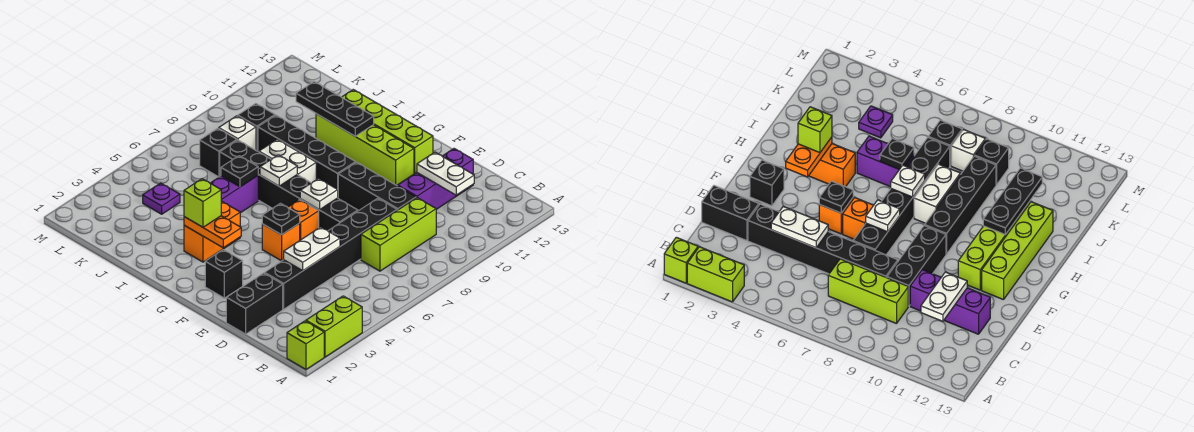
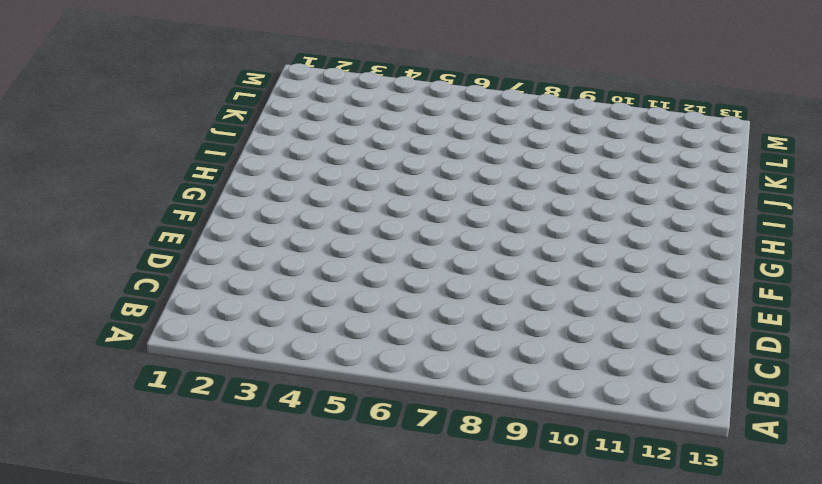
none -> lime 1x1 brick [287,321,324,369]
none -> lime 1x2 brick [306,296,362,357]
none -> lime 1x3 brick [361,198,436,271]
none -> black 1x2 brick [226,273,283,334]

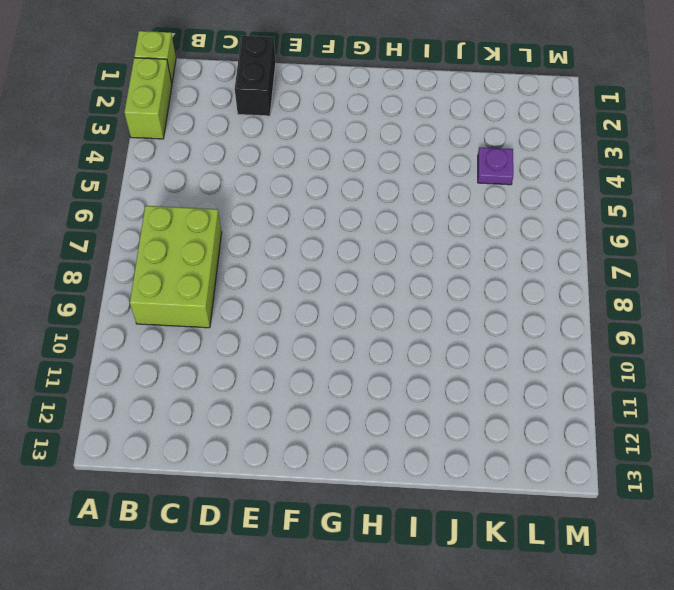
lime 2x3 brick [130,206,222,328] -> lime 1x3 brick [361,198,436,271]
none -> black 1x6 brick [265,198,397,309]
none -> black 1x3 brick [338,162,416,211]
none -> purple 1x3 brick [398,149,473,209]
none -> black 1x6 brick [220,140,358,231]

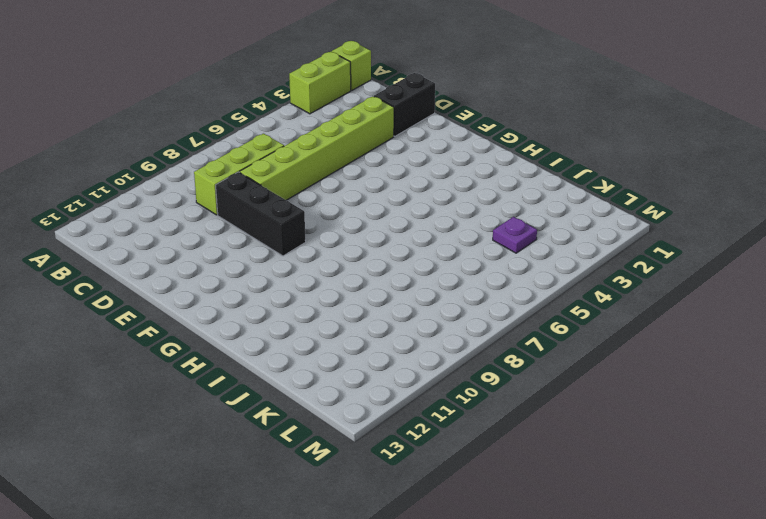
lime 1x6 brick [240,96,394,200] -> black 1x6 brick [265,198,397,309]
none -> purple 1x3 brick [398,149,473,209]
none -> black 1x6 brick [220,140,358,231]
none -> black 1x1 brick [205,250,243,298]
none -> orange 1x1 brick [262,223,300,261]

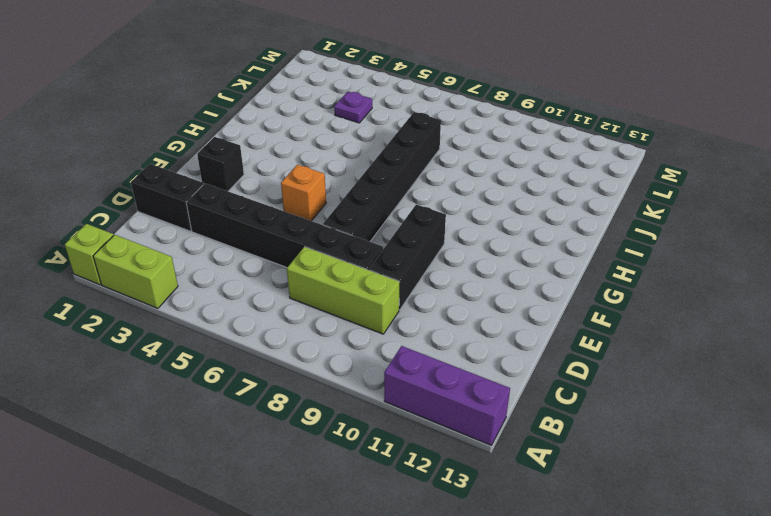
purple 1x3 brick [384,346,510,445] -> purple 1x3 brick moved to [398,149,473,209]
none -> orange 1x1 brick [288,200,319,240]
none -> lime 1x4 brick [316,114,414,185]
none -> lime 1x4 brick [342,90,433,173]
none -> black 1x4 brick [258,115,356,189]

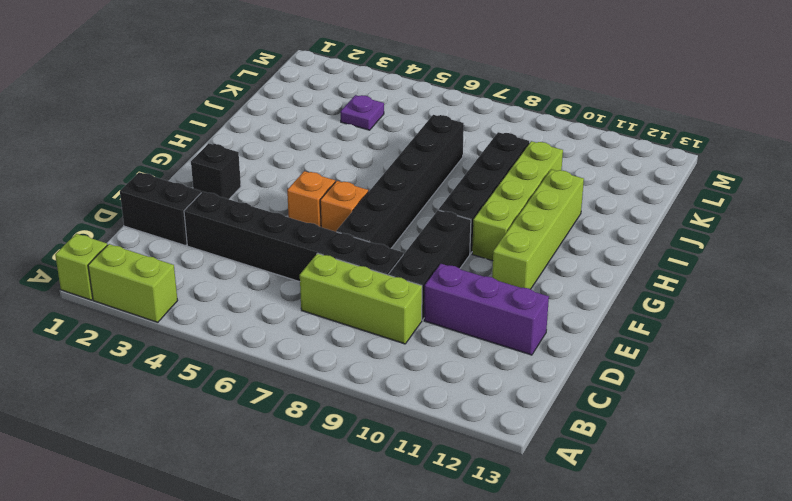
lime 1x4 brick [472,141,563,261] -> lime 1x4 brick moved to [342,90,433,173]
none -> orange 1x2 brick [184,201,240,262]
none -> white 1x2 brick [259,139,316,183]
none -> purple 1x2 brick [211,176,258,213]
none -> black 1x1 brick [200,128,237,177]

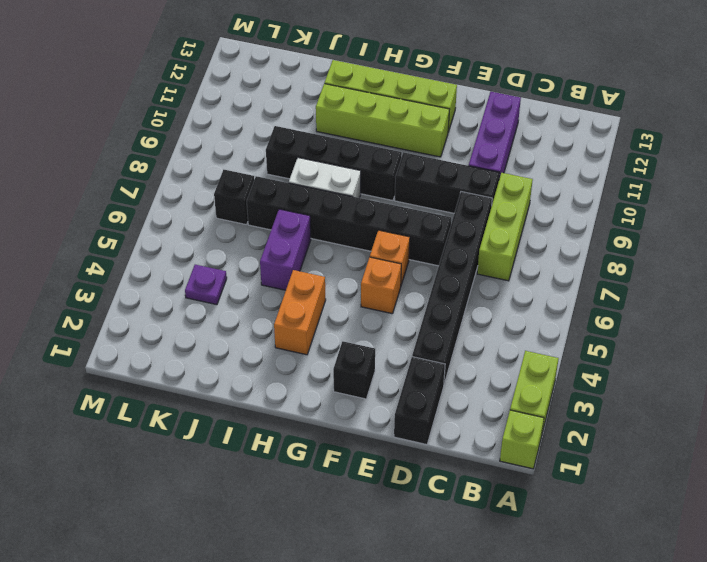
none -> white 1x1 brick [219,116,256,150]
none -> black 1x1 brick [238,103,275,151]
none -> white 1x2 plate [417,152,474,195]
none -> white 1x2 plate [284,227,340,271]

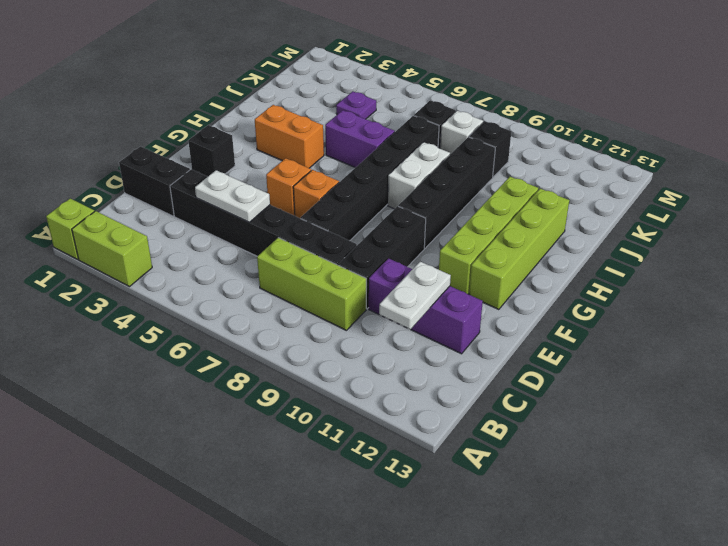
none -> black 1x1 plate [262,203,300,235]
none -> white 1x1 plate [300,179,338,210]
none -> orange 1x2 plate [184,216,241,248]
none -> white 1x1 plate [260,155,297,186]

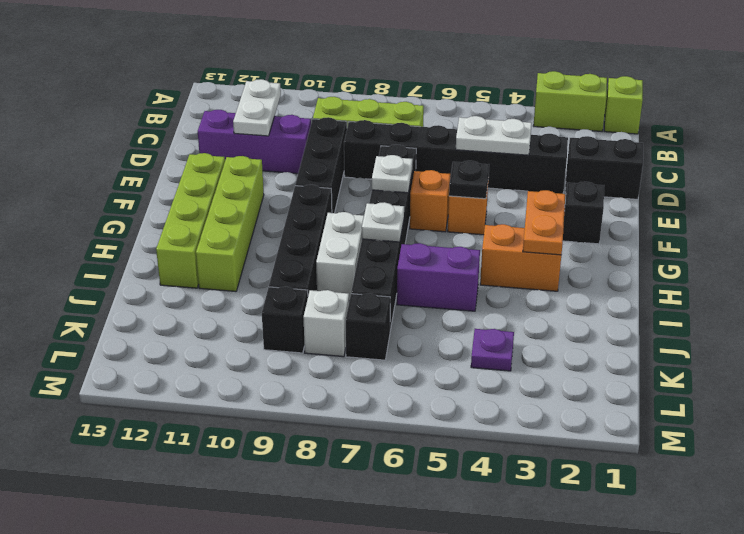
none -> black 1x3 plate [296,82,374,136]
none -> black 1x1 plate [221,156,258,187]
none -> lime 1x1 brick [184,179,221,227]

